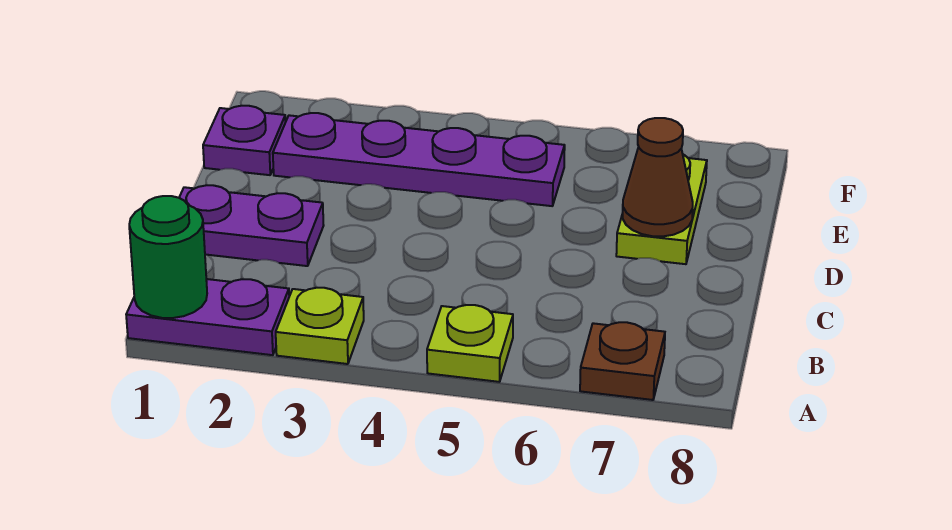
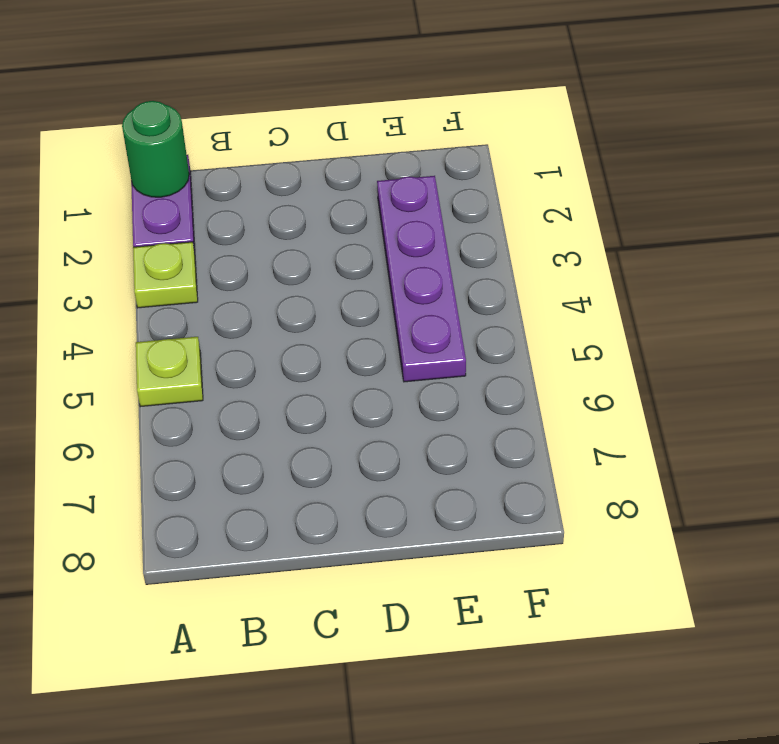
none -> brown 1x1 plate [580,322,665,400]
none -> purple 1x2 plate [179,185,324,266]

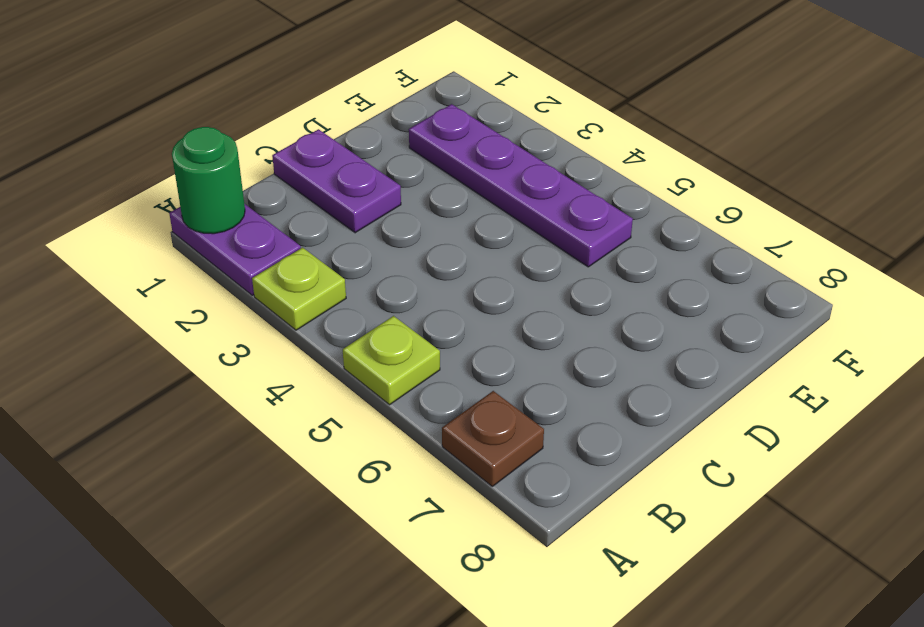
none -> lime 1x2 plate [616,155,707,264]
none -> purple 1x1 plate [203,106,286,175]

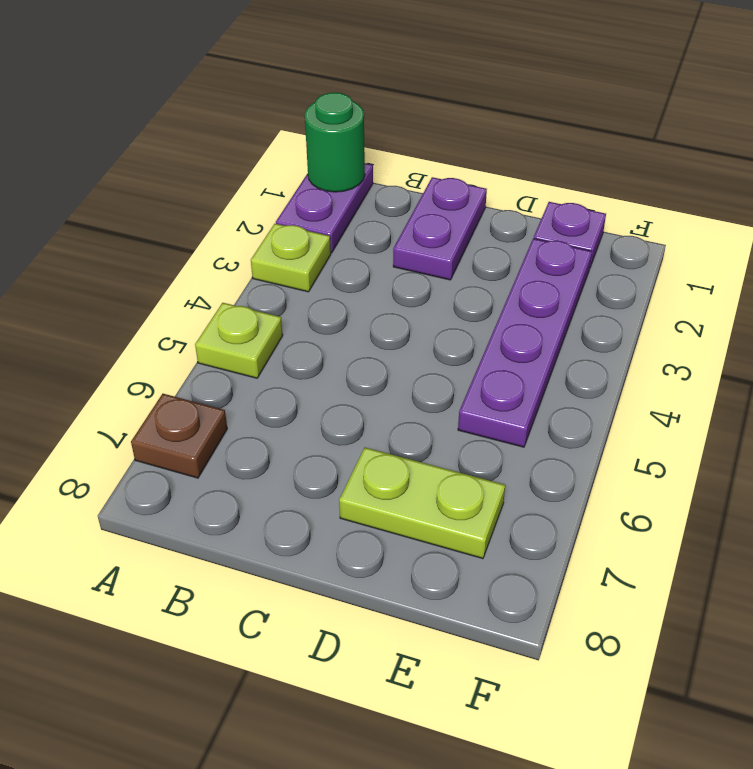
none -> brown 1x1 cone [623,118,693,236]

